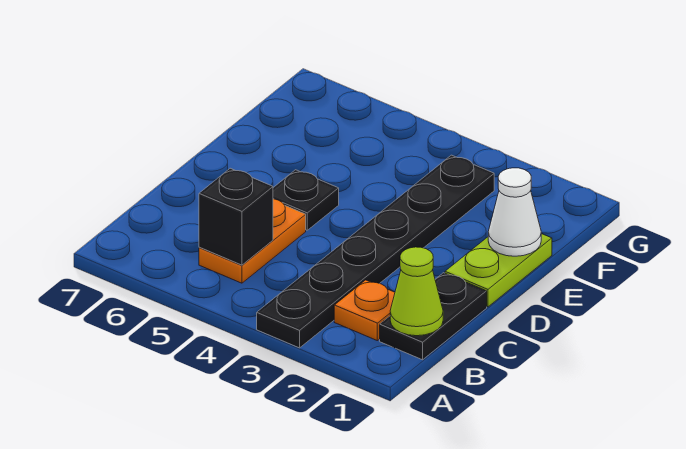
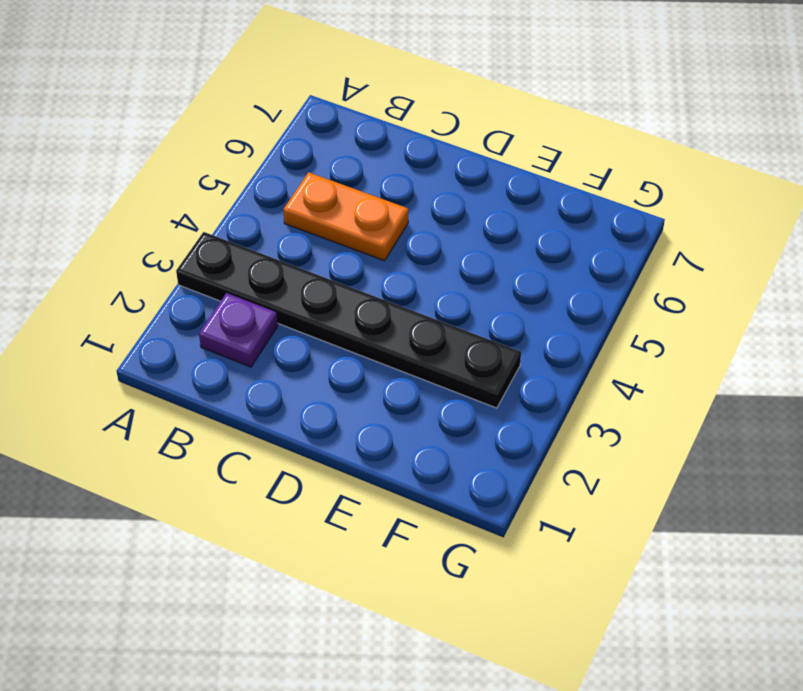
purple 1x1 plate [199,293,278,367] -> orange 1x1 plate [334,280,395,341]
none -> black 1x2 plate [380,273,487,360]
none -> lime 1x2 plate [445,234,552,307]

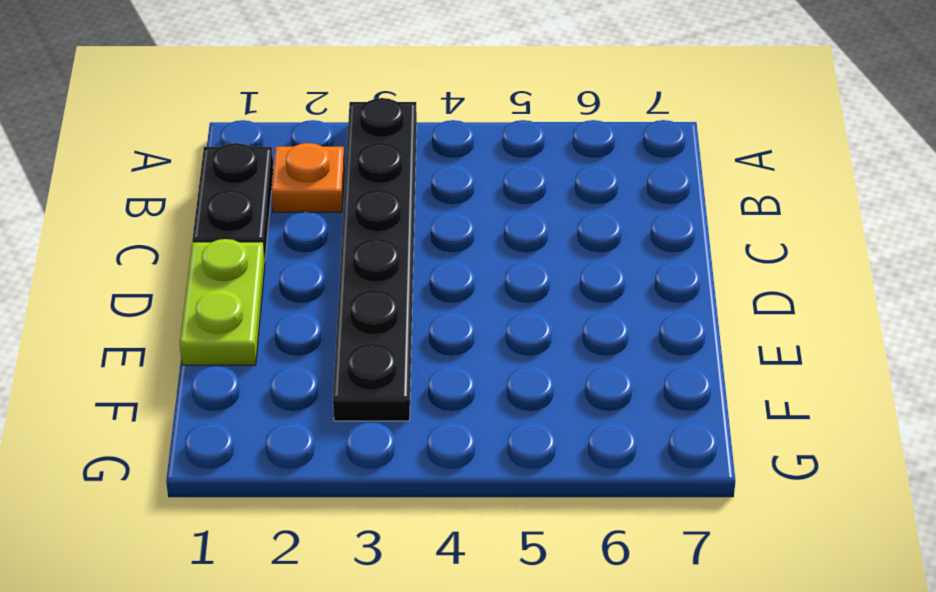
none -> orange 1x2 plate [199,199,306,283]
none -> black 1x1 plate [273,170,339,230]

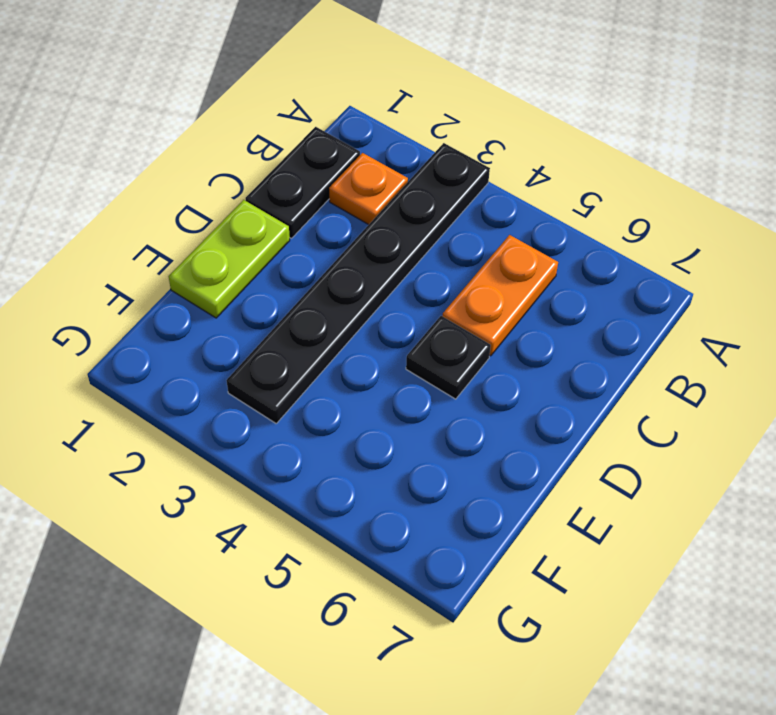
none -> lime 1x1 cone [390,247,443,336]
none -> black 1x1 brick [199,168,273,265]

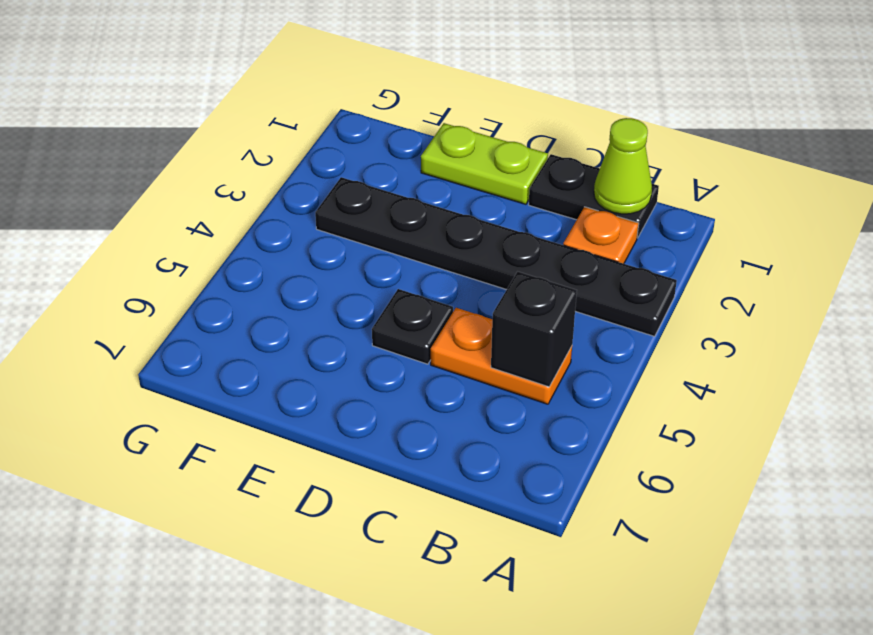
none -> white 1x1 cone [488,168,541,256]

